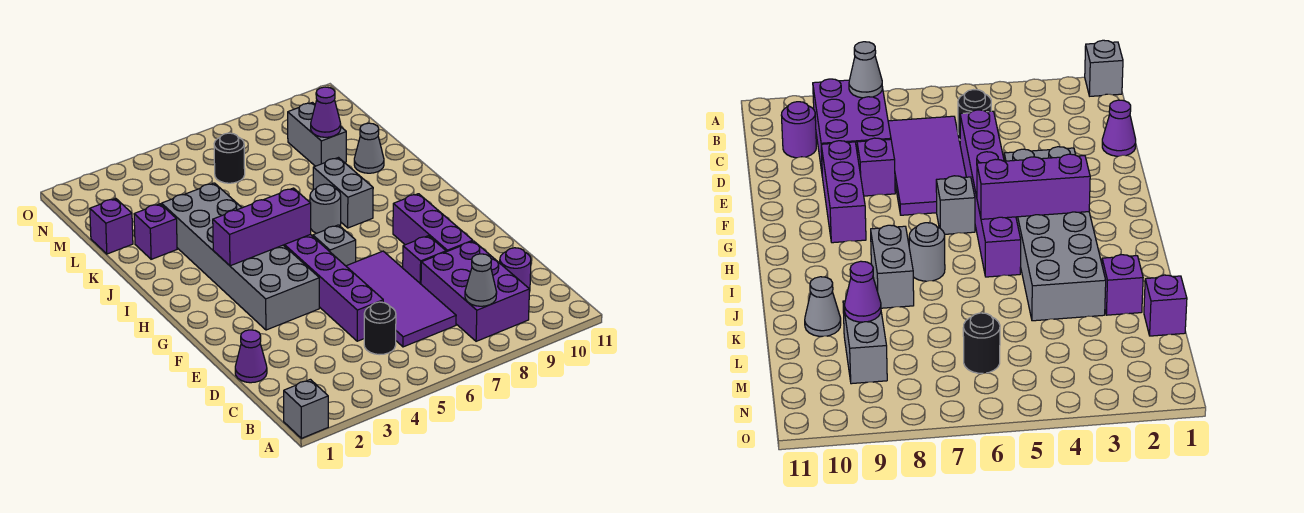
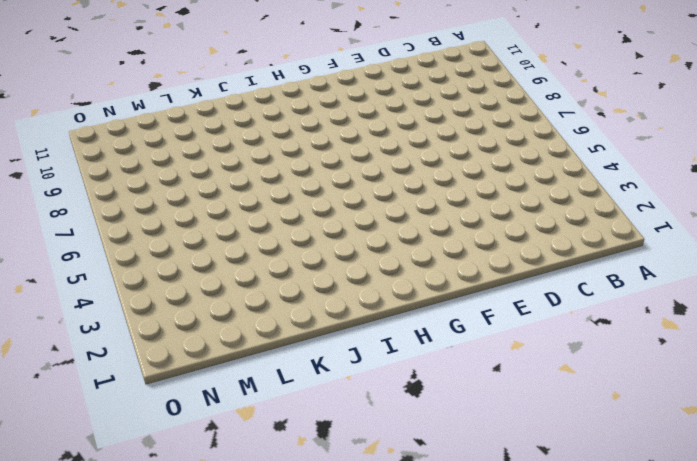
none -> grey 1x1 brick [284,379,328,438]
none -> purple 2x3 brick [421,241,529,341]
none -> black 1x1 round brick [364,302,396,355]

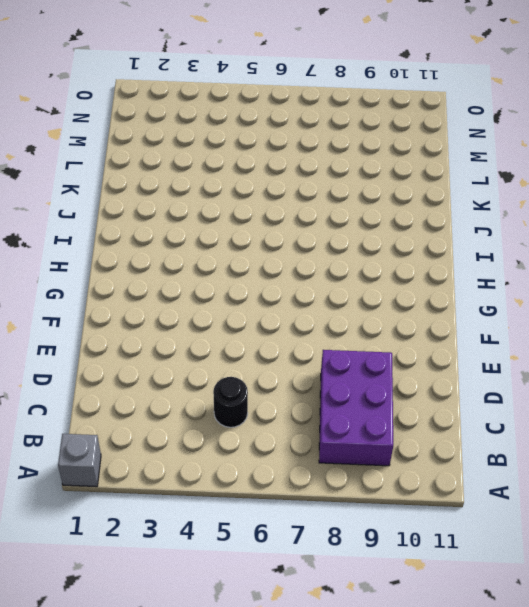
none -> purple 2x4 tile [346,251,456,347]
none -> purple 1x1 round brick [500,248,531,292]
none -> purple 1x1 cone [235,330,267,383]

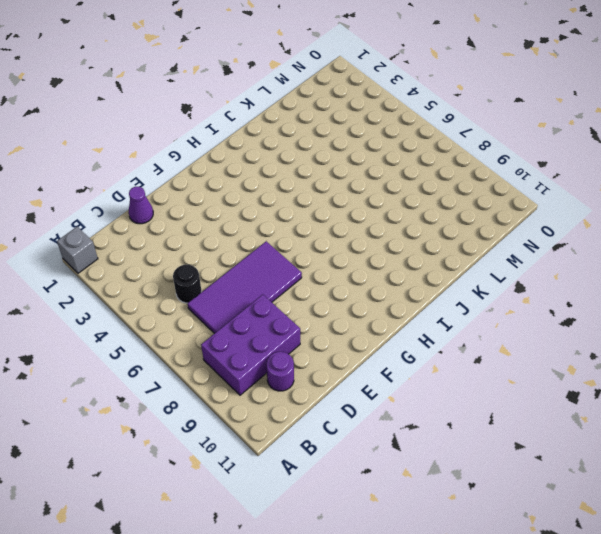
none -> purple 1x6 brick [284,234,383,341]
none -> purple 1x1 brick [403,236,446,284]
none -> purple 1x3 brick [393,194,473,252]

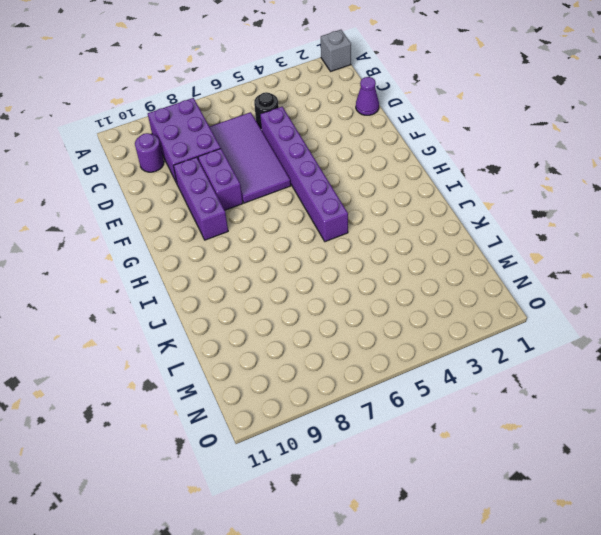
purple 1x2 brick [198,149,243,210] -> purple 1x1 brick [403,236,446,284]
none -> grey 2x6 brick [162,183,319,330]
none -> grey 1x1 brick [313,225,356,266]
none -> grey 1x1 round brick [310,184,341,233]

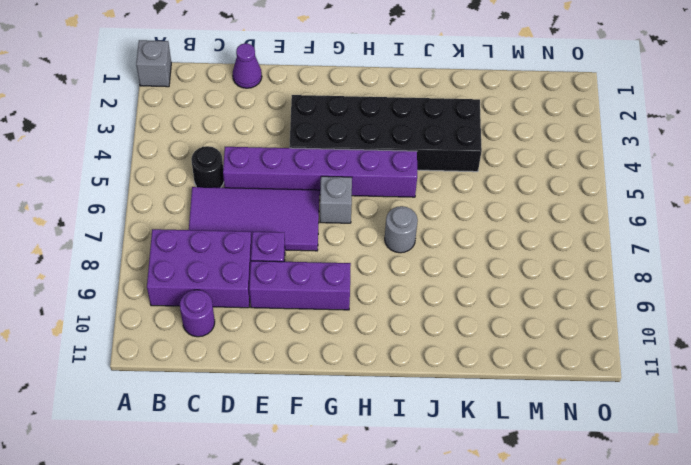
black 2x6 brick [289,95,482,172] -> grey 2x6 brick [162,183,319,330]
none -> grey 1x2 brick [313,158,373,228]
none -> purple 1x1 brick [134,204,177,259]
none -> grey 1x1 cone [354,123,384,173]

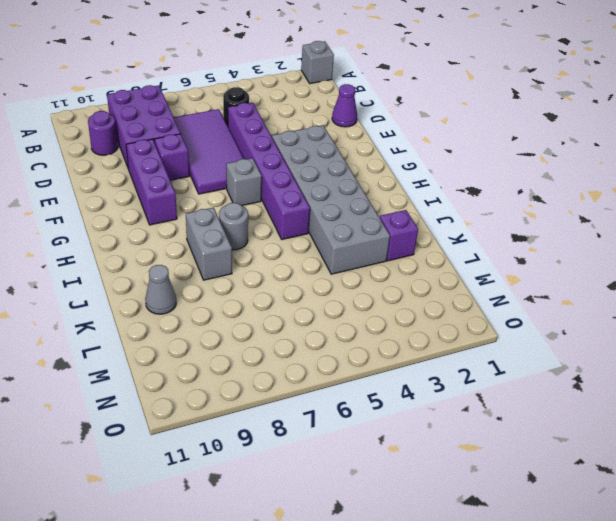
none -> purple 1x1 brick [90,198,133,254]
none -> grey 1x2 brick [288,103,346,166]
none -> black 1x1 round brick [214,133,245,183]

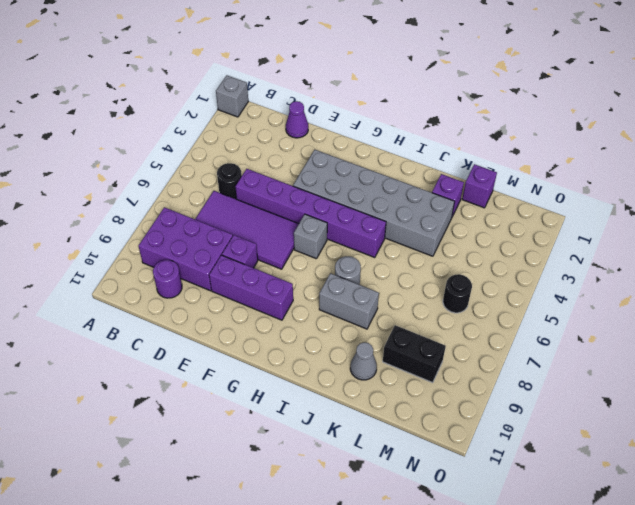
black 1x2 brick [383,325,446,383] -> grey 1x2 brick [288,103,346,166]
none -> grey 1x1 cone [465,254,497,306]
none -> purple 1x3 brick [213,188,311,266]
none -> purple 1x1 cone [311,87,341,137]

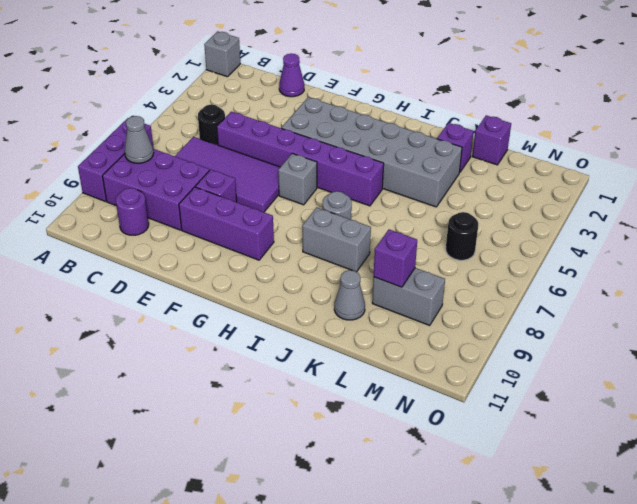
purple 1x3 brick [78,118,154,202] -> purple 1x3 brick moved to [213,188,311,266]
purple 1x1 brick [374,230,417,287] -> purple 1x1 cone [311,87,341,137]

